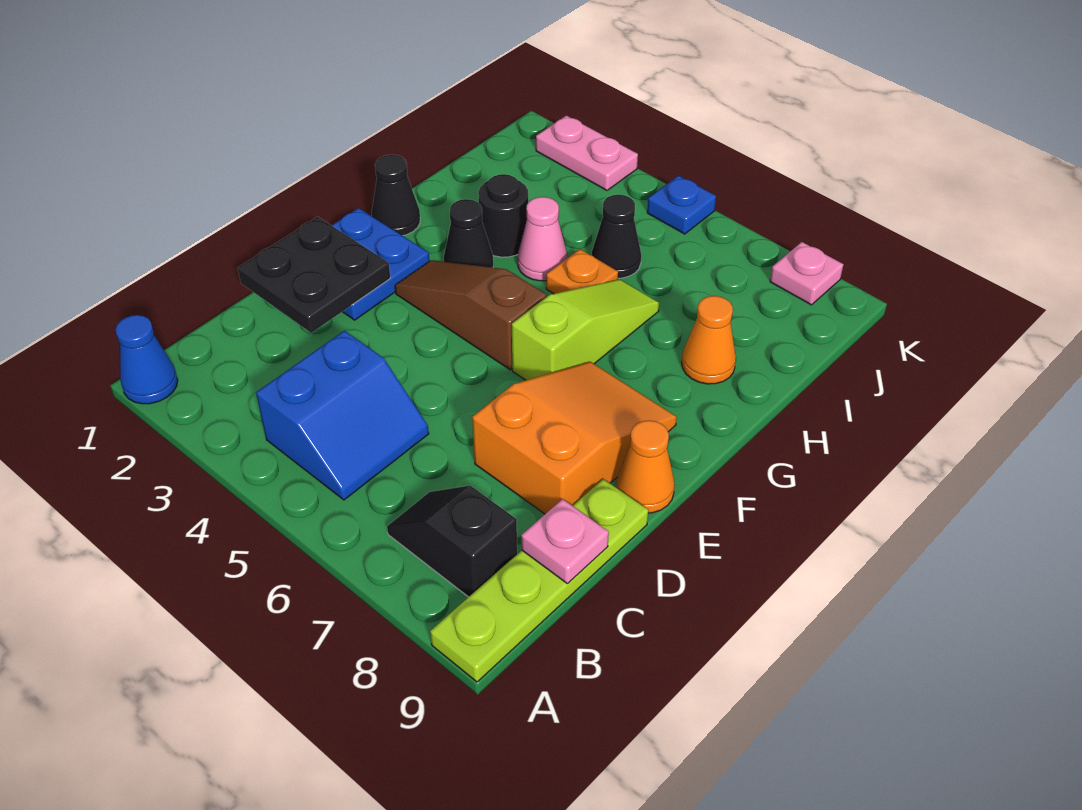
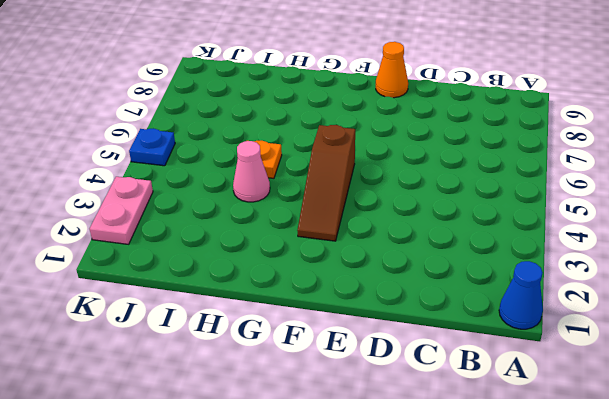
none -> lime 1x4 plate [430,479,648,682]
none -> blue 2x2 slope [256,331,429,500]
none -> black 1x2 slope [387,485,517,597]

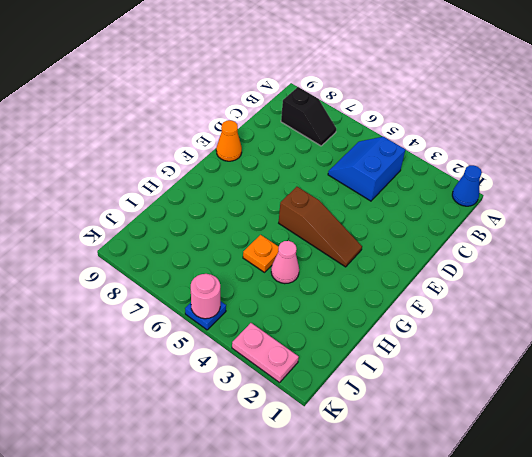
pink 1x1 round brick [191,274,220,319] -> none
none -> lime 1x4 plate [430,479,648,682]
none -> orange 2x3 slope [472,362,677,514]
none -> blue 2x2 plate [332,208,429,320]

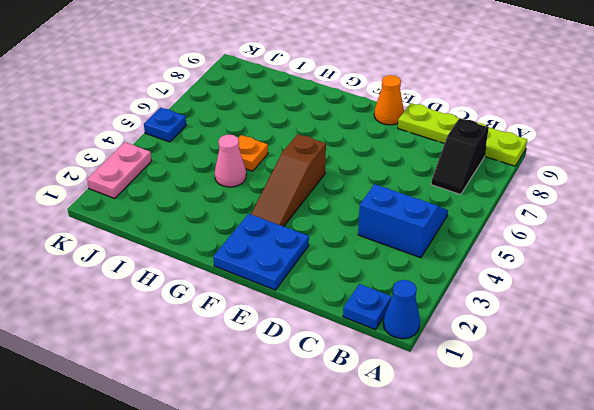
blue 1x1 plate [343,284,391,330] -> none
none -> orange 2x3 slope [472,362,677,514]
none -> lime 1x3 slope [512,279,659,380]
none -> black 1x1 cone [372,155,420,236]

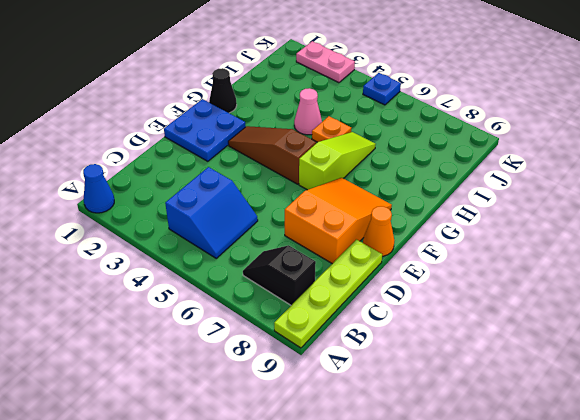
none -> black 1x1 cone [444,199,493,268]
none -> black 1x1 round brick [478,174,528,257]
none -> orange 1x1 cone [682,296,736,384]

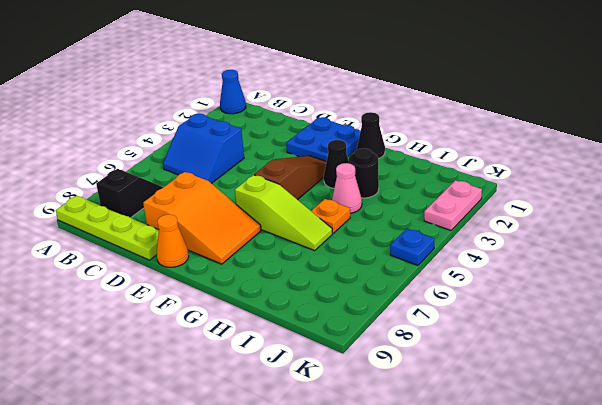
none -> orange 1x1 cone [682,296,736,384]
none -> black 1x1 cone [592,195,641,278]
none -> pink 1x1 plate [770,242,843,305]

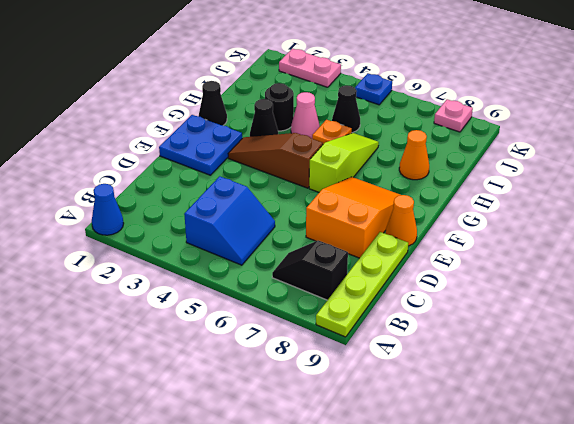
none -> pink 1x1 plate [521,499,609,583]
none -> black 2x2 plate [238,217,390,333]

